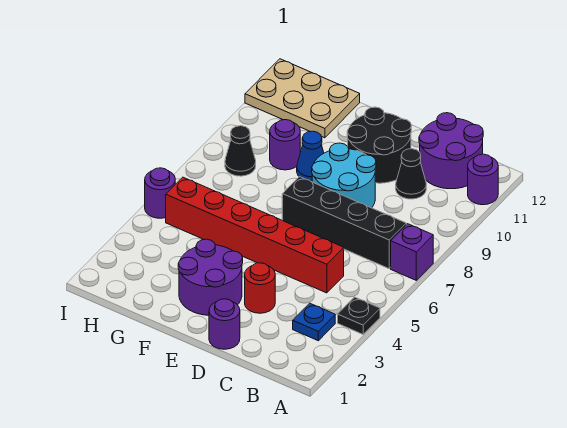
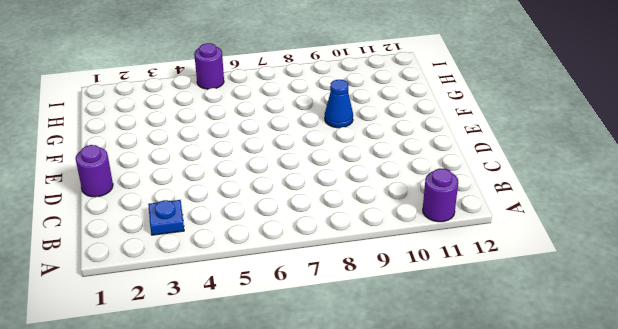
none -> black 1x1 plate [338,297,380,334]
none -> purple 1x1 brick [391,224,433,280]
none -> black 1x4 brick [282,177,406,269]

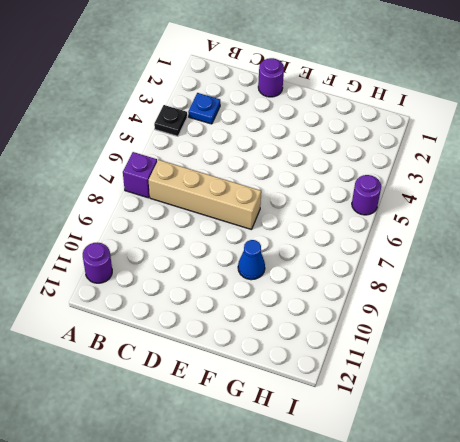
tan 1x4 brick [149,160,261,230] -> black 1x4 brick [282,177,406,269]
none -> purple 2x2 round brick [419,113,483,189]
none -> red 1x6 brick [166,177,344,293]
none -> black 1x1 cone [396,149,426,199]

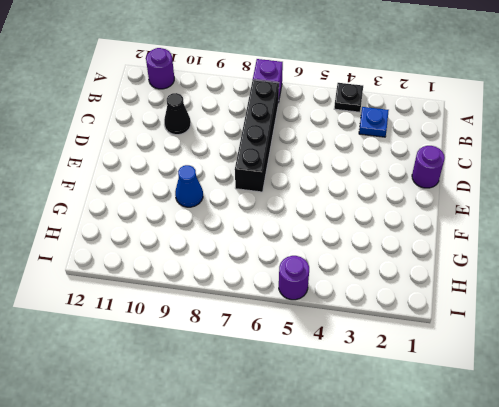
none -> purple 2x2 round brick [419,113,483,189]
none -> red 1x6 brick [166,177,344,293]
none -> red 1x1 round brick [245,263,275,313]

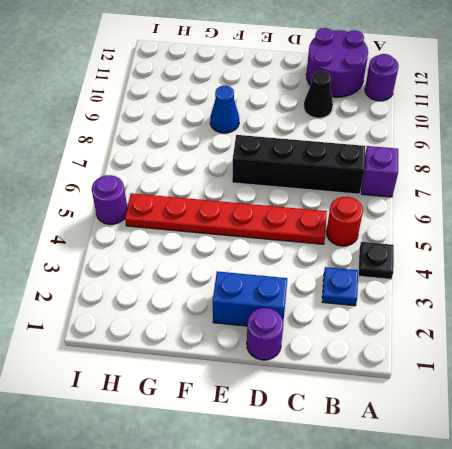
red 1x1 round brick [326,196,363,246] -> red 1x1 round brick moved to [245,263,275,313]
red 1x6 plate [125,193,327,244] -> red 1x6 brick [166,177,344,293]
blue 1x2 brick [213,271,287,326] -> purple 2x2 round brick [178,239,243,315]
none -> cyan 2x2 round brick [312,143,376,208]
none -> black 2x2 round brick [347,107,411,183]
none -> purple 1x1 round brick [270,120,300,170]

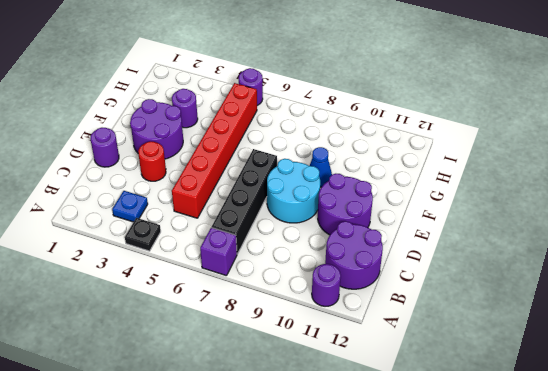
purple 2x2 round brick [318,174,373,235] -> black 2x2 round brick [347,107,411,183]
purple 1x1 round brick [172,89,198,128] -> purple 1x1 round brick moved to [270,120,300,170]
none -> black 1x1 cone [396,149,426,199]
none -> tan 2x3 plate [245,59,360,138]
none -> black 1x1 cone [225,126,256,176]

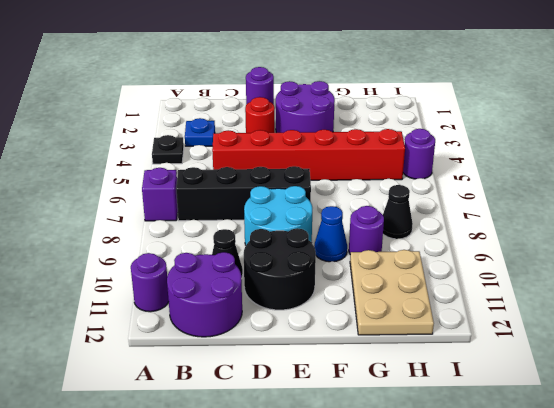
tan 2x3 plate [350,250,434,335] -> tan 2x3 plate turned to [245,59,360,138]

